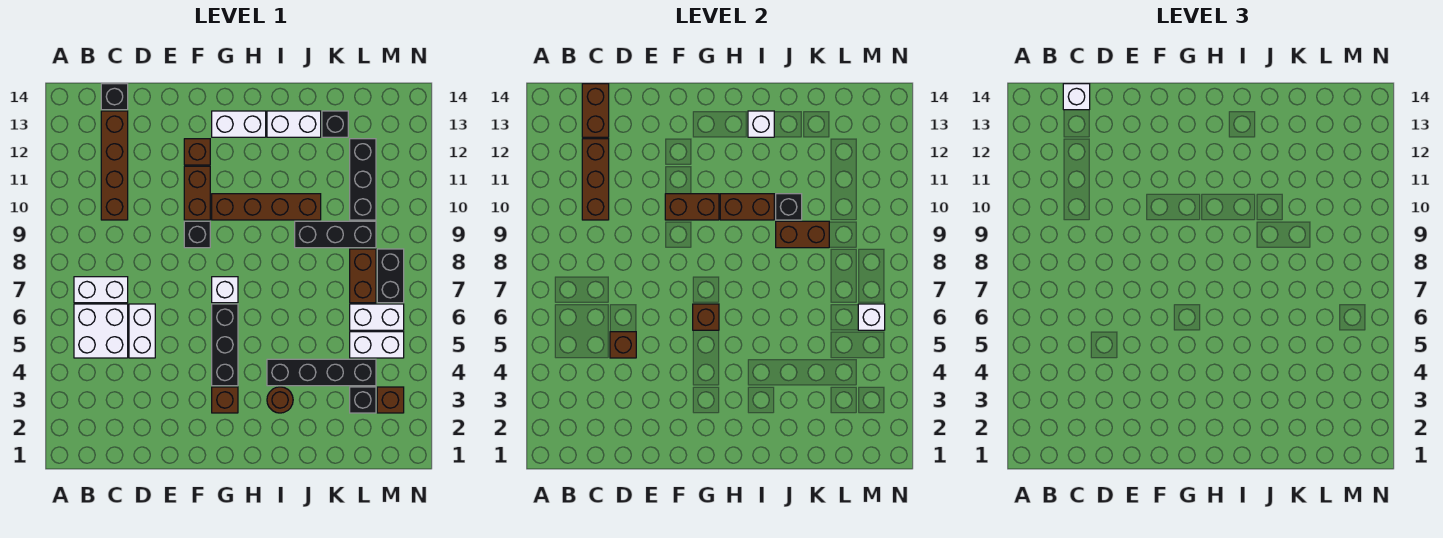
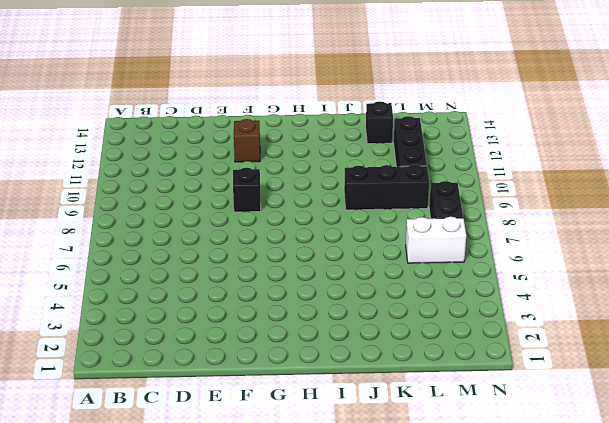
none -> white 2x2 brick [74,304,128,358]
none -> white 1x2 brick [74,277,128,303]
none -> brown 1x4 brick [101,111,128,220]
none -> black 1x1 brick [101,84,128,110]

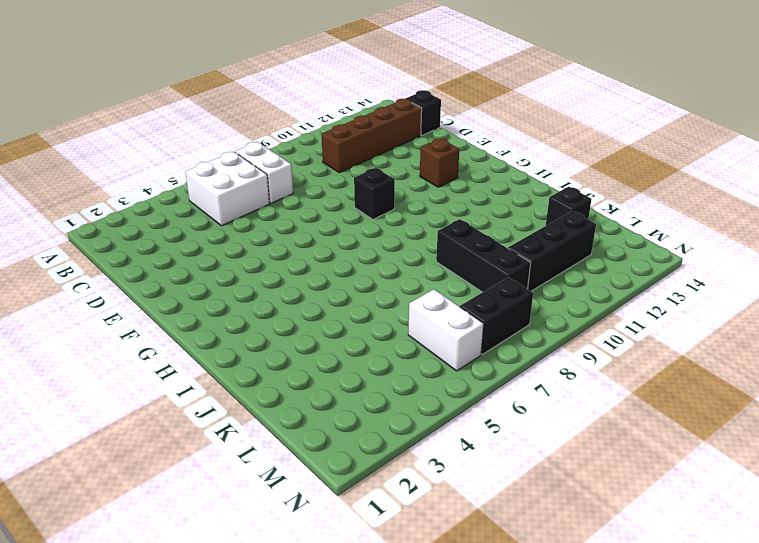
none -> white 1x2 brick [129,304,155,358]
none -> brown 1x2 brick [184,166,210,220]
none -> brown 1x1 brick [212,387,238,413]
none -> black 1x3 brick [212,304,238,386]

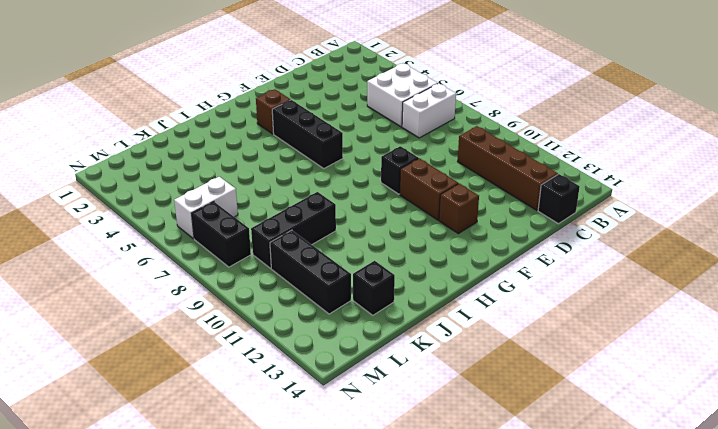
none -> white 1x2 brick [129,304,155,358]
none -> white 1x1 brick [212,277,238,303]
none -> brown 1x4 brick [212,194,321,220]
none -> white 1x2 brick [212,111,266,137]

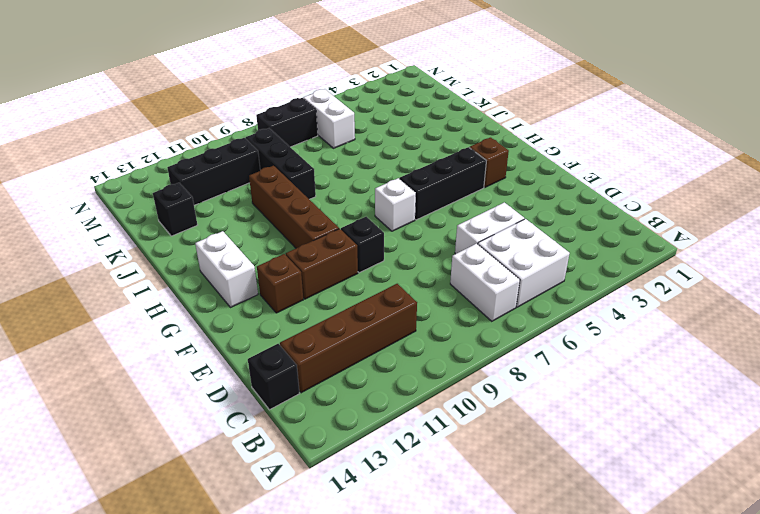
none -> brown 1x1 round brick [267,387,293,413]
none -> black 1x4 brick [267,359,376,386]
none -> white 1x2 brick [267,111,321,137]
none -> black 1x1 brick [350,387,376,413]

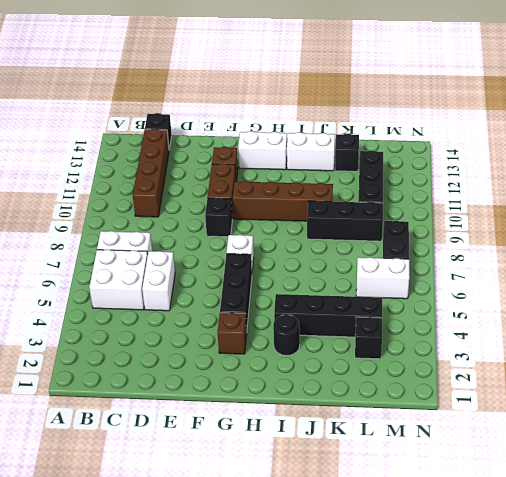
black 1x1 round brick [273,315,300,356] -> brown 1x1 round brick [267,387,293,413]
none -> white 1x2 brick [350,332,404,358]
none -> brown 1x2 brick [350,249,376,303]
none -> brown 1x1 brick [377,387,404,413]
none -> brown 1x3 brick [582,139,609,220]

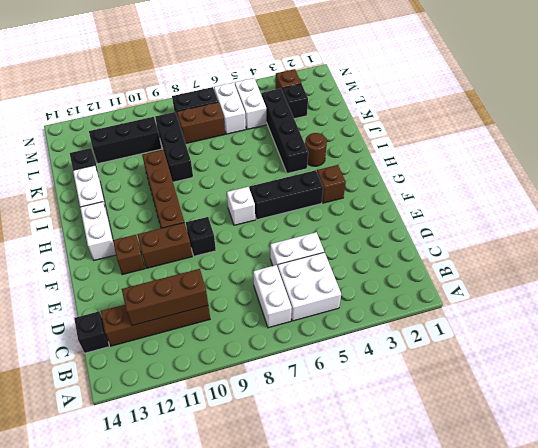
none -> brown 1x2 brick [582,84,609,137]
none -> brown 1x1 brick [610,332,636,358]
none -> brown 1x2 brick [665,194,719,220]
none -> brown 1x1 brick [693,304,719,330]

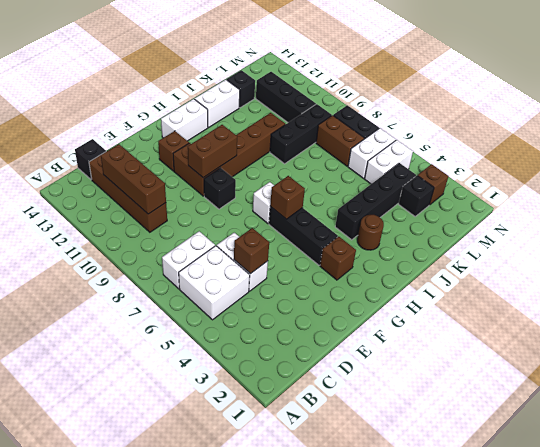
none -> brown 1x2 brick [582,84,609,137]
none -> brown 1x2 brick [720,194,774,220]
none -> white 1x1 brick [748,111,774,137]
none -> brown 1x2 brick [776,221,829,248]

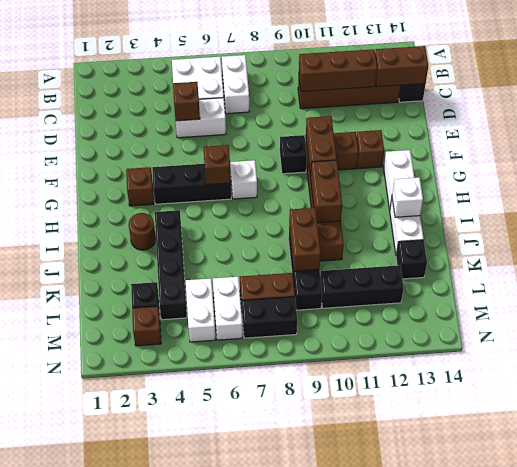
none -> black 1x1 brick [776,194,802,220]
none -> white 1x1 brick [858,304,885,330]
none -> white 1x1 brick [1063,84,1090,110]

